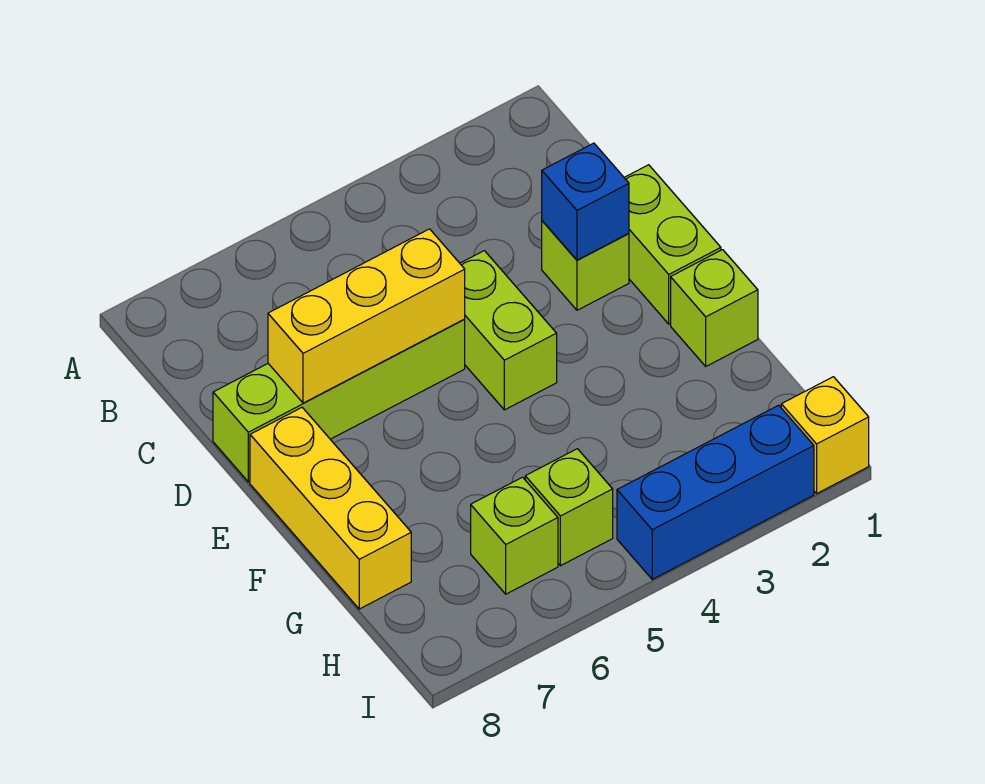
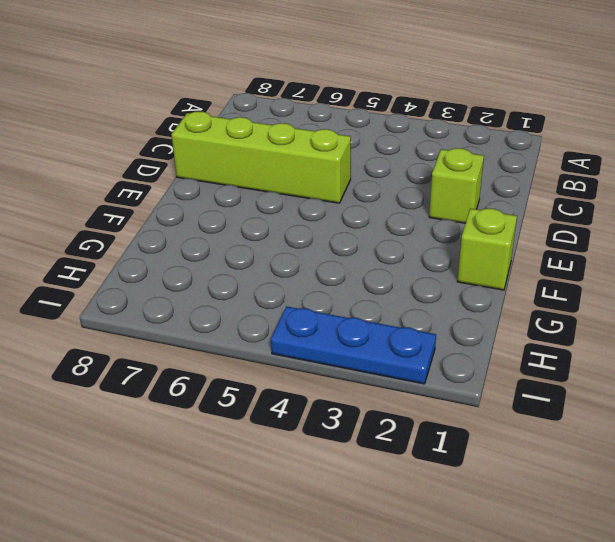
blue 1x3 plate [271,306,436,384] -> blue 1x3 brick [617,405,814,579]
none -> lime 1x2 brick [624,165,721,324]
none -> lime 1x2 brick [460,251,557,410]
none -> yellow 1x3 brick [250,408,411,609]

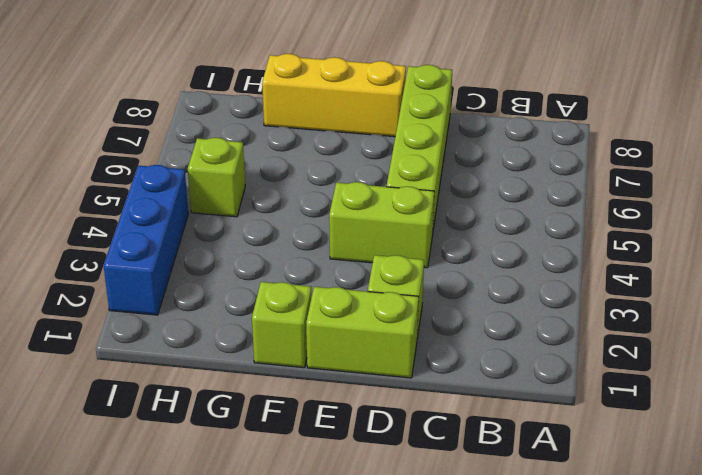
none -> lime 1x1 brick [471,477,558,594]
none -> yellow 1x1 brick [781,377,869,493]
none -> blue 1x1 brick [542,143,629,260]

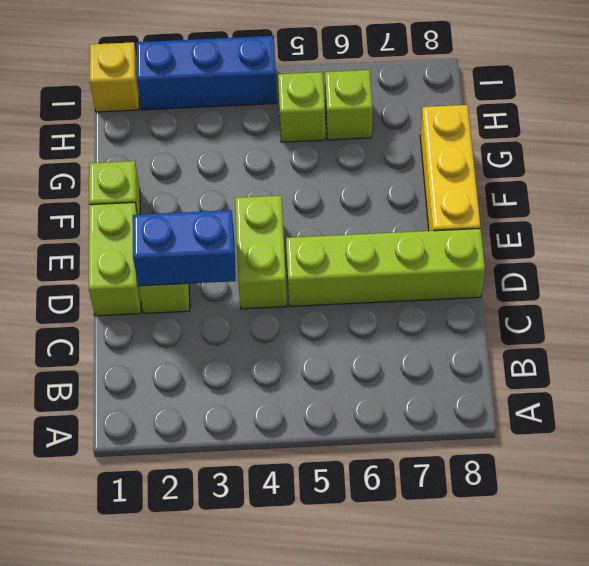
blue 1x2 brick [133,210,236,286] -> blue 1x1 brick [542,143,629,260]
none -> yellow 1x3 brick [268,229,465,403]

